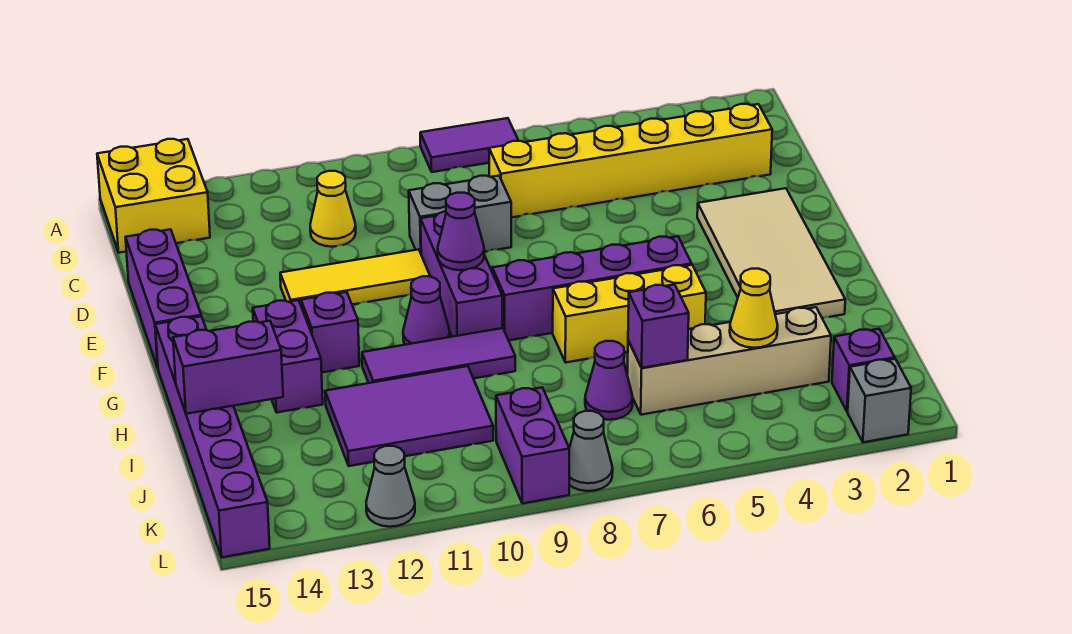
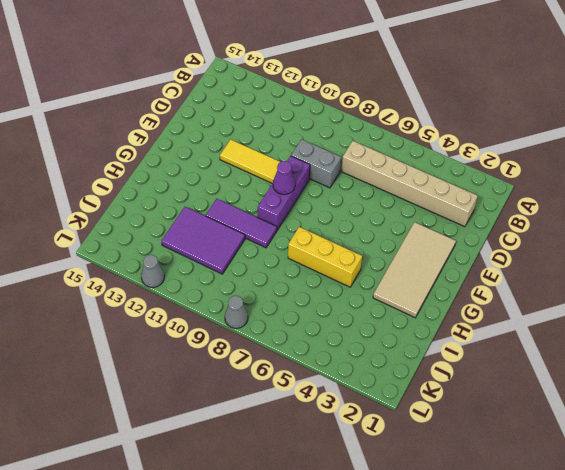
tan 1x6 brick [341,141,477,227] -> yellow 1x6 brick [489,104,772,217]
none -> purple 1x2 tile [420,118,518,172]
none -> yellow 2x2 brick [97,139,210,253]
none -> yellow 1x1 cone [310,171,356,247]

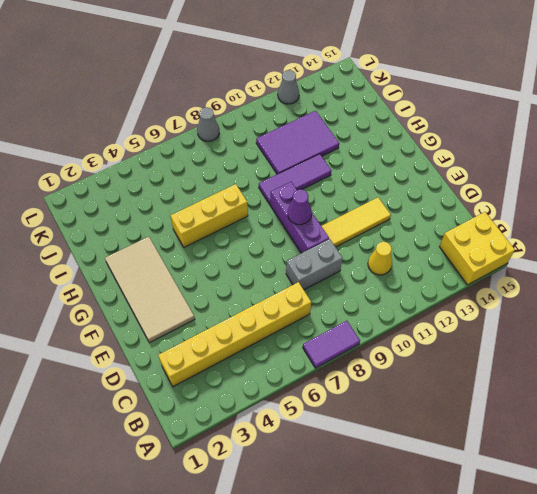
none -> purple 1x3 brick [126,229,201,368]
none -> purple 1x4 brick [492,236,692,340]
none -> purple 1x1 cone [403,276,450,345]

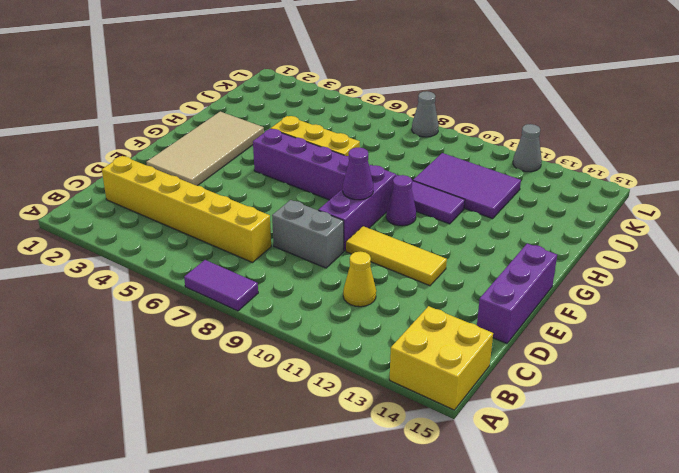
none -> purple 1x1 brick [301,292,359,372]
none -> purple 1x2 brick [253,300,323,412]
none -> purple 1x6 brick [155,316,270,557]

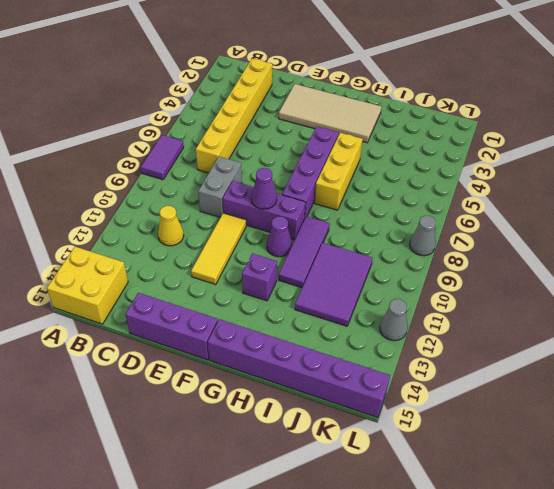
none -> purple 1x2 brick [253,300,323,412]
none -> tan 1x4 brick [627,307,831,415]
none -> purple 1x1 cone [585,341,633,420]

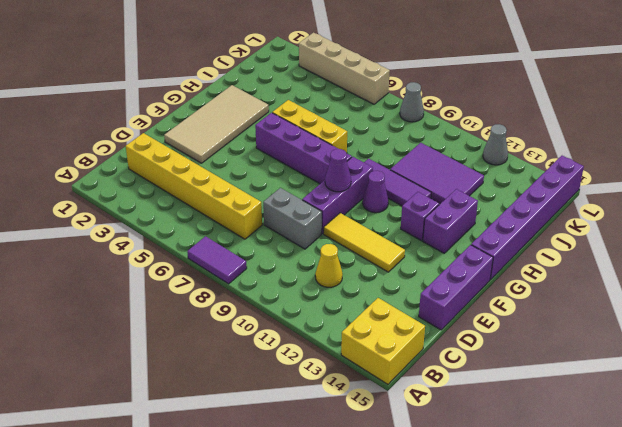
tan 1x4 brick [299,33,390,104] -> tan 1x4 brick moved to [627,307,831,415]
none -> purple 1x1 cone [585,341,633,420]
none -> purple 1x1 brick [832,329,895,412]
none -> purple 1x2 brick [496,387,569,503]

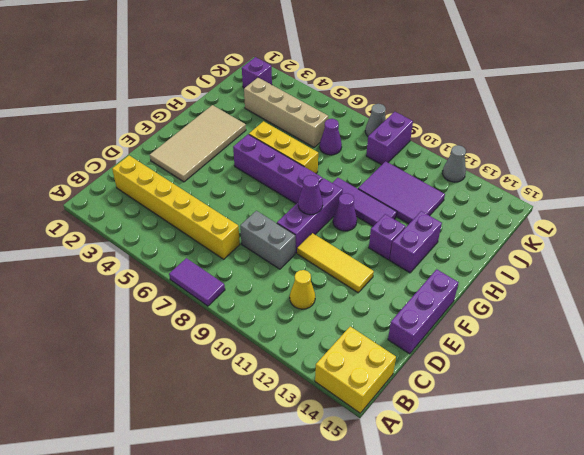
none -> purple 1x6 brick [155,316,270,557]
none -> grey 1x1 brick [848,359,911,442]
none -> purple 1x2 brick [173,321,283,414]

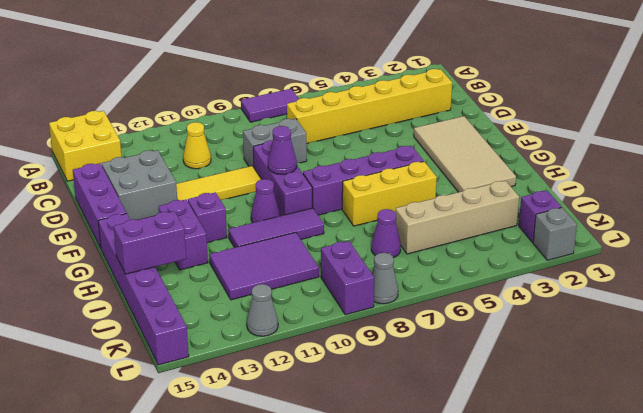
grey 2x2 brick [102,150,177,220] -> none
none -> yellow 1x1 cone [730,269,778,348]
none -> purple 1x1 brick [628,284,689,368]

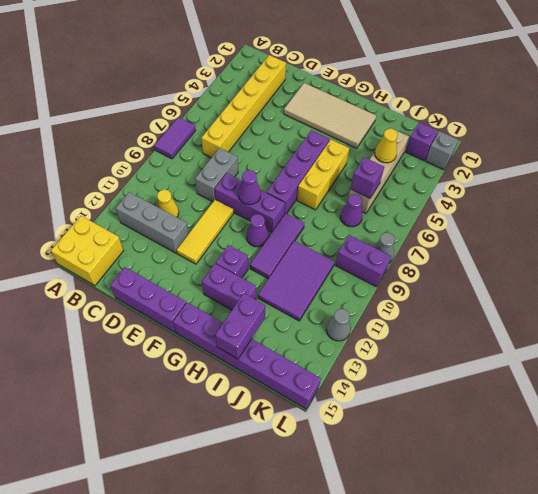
grey 1x3 brick [116,192,188,253] -> none

